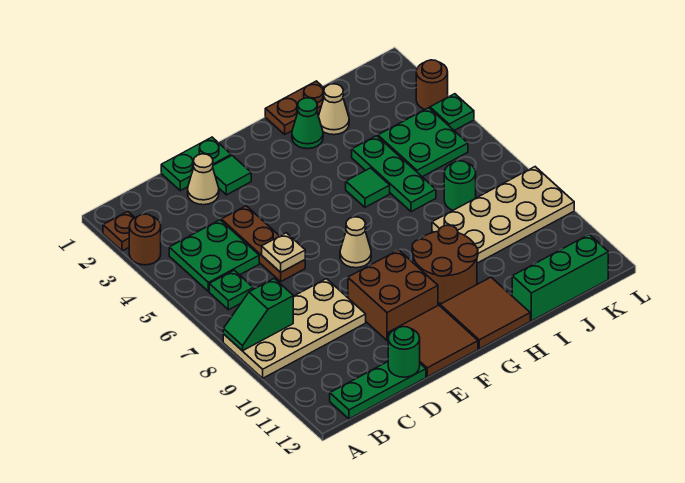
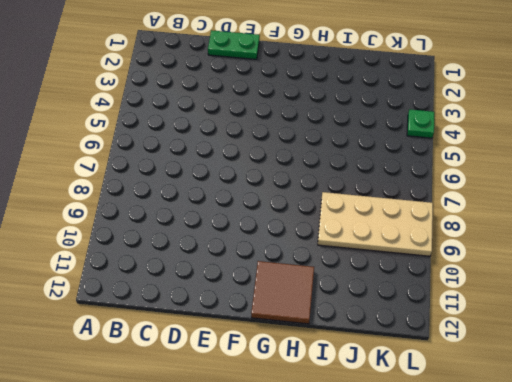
none -> brown 1x1 plate [103,211,135,251]
none -> brown 1x1 round brick [129,214,161,265]
none -> tan 2x4 plate [223,279,366,378]

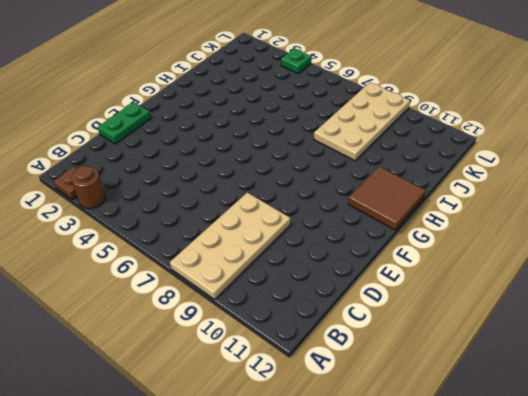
none -> green 2x2 plate [169,220,259,292]
none -> green 1x1 plate [209,270,253,310]
none -> green 1x3 plate [330,362,426,419]

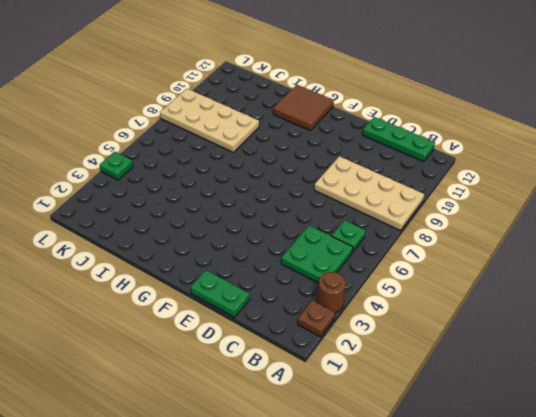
none -> tan 1x1 cone [188,154,219,205]
none -> brown 1x3 plate [221,206,305,281]
none -> green 1x1 tile [213,155,251,195]

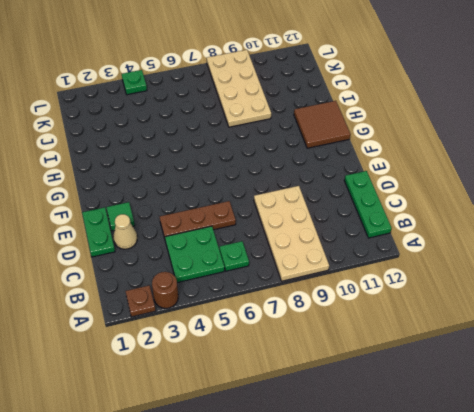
none -> brown 2x2 brick [348,250,438,340]
none -> brown 2x2 tile [388,305,478,377]
none -> tan 1x1 cone [340,217,371,268]

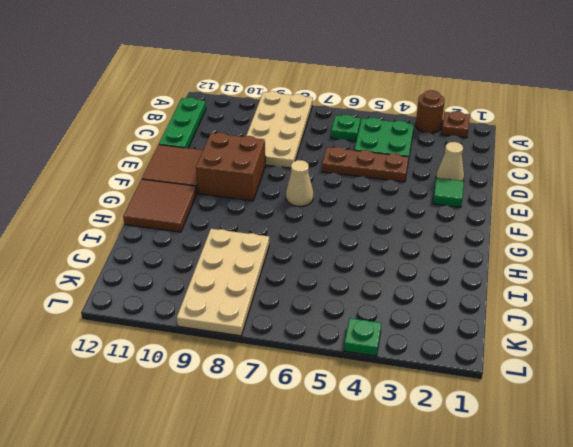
none -> green 1x2 plate [161,137,231,191]
none -> brown 2x2 round brick [412,225,478,304]
none -> brown 1x2 plate [265,81,324,134]

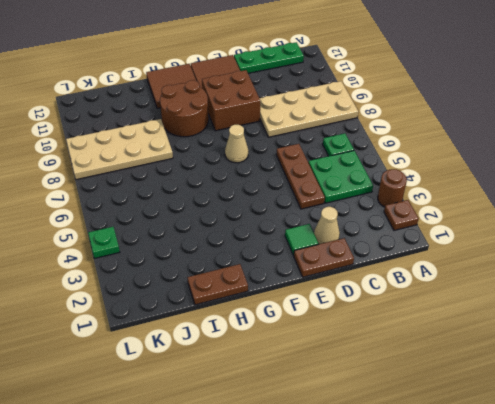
brown 1x2 plate [294,238,354,277] -> green 1x2 plate [161,137,231,191]
none -> green 1x1 cone [292,98,323,149]
none -> green 1x1 tile [346,168,390,207]
none -> tan 1x1 cone [319,84,349,135]

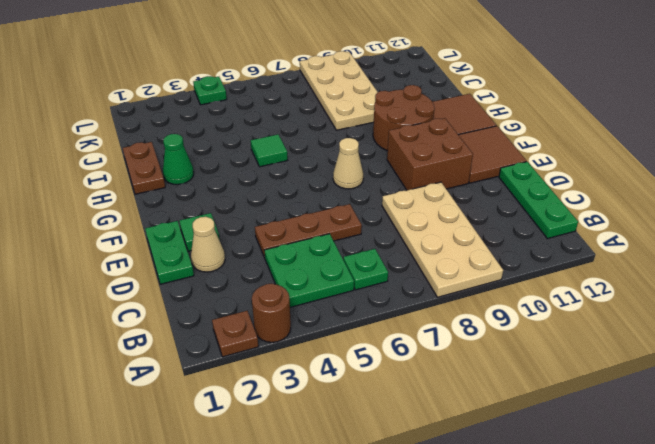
none -> tan 1x1 cone [319,84,349,135]
none -> green 1x3 plate [352,136,436,212]
none -> green 1x3 brick [512,234,608,321]

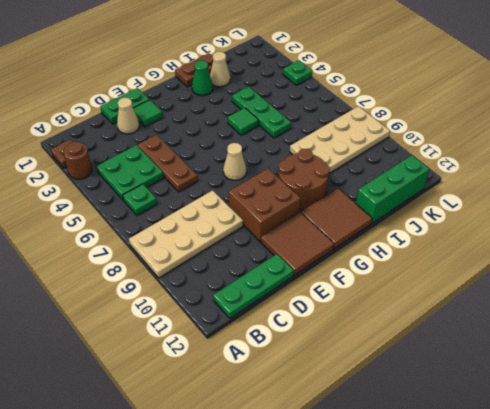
none -> green 2x2 plate [378,108,468,177]
none -> green 1x1 round brick [444,161,476,210]
none -> brown 1x1 round brick [416,60,448,109]

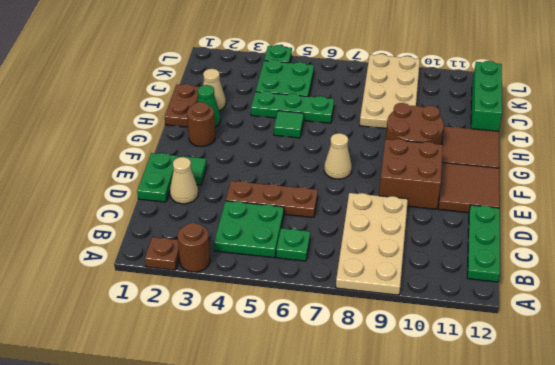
brown 1x1 round brick [187,102,215,146] -> brown 1x1 round brick moved to [416,60,448,109]
none -> green 1x1 round brick [444,161,476,210]
none -> green 1x2 slope [223,278,293,351]
none -> tan 1x1 plate [262,233,305,272]

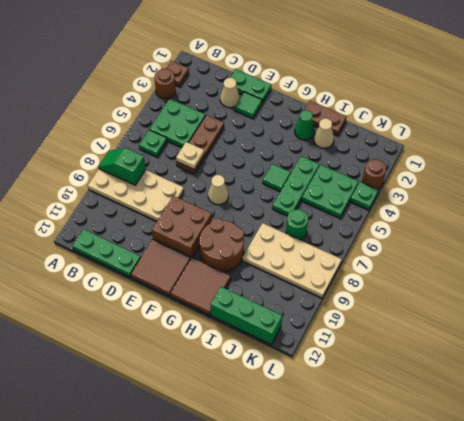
none -> green 1x1 round brick [388,327,420,377]

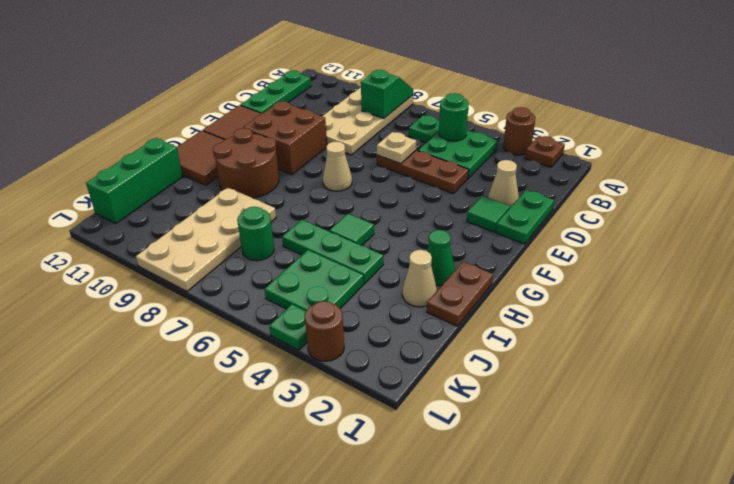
green 1x1 round brick [439,93,469,141] -> green 1x1 round brick moved to [388,327,420,377]

